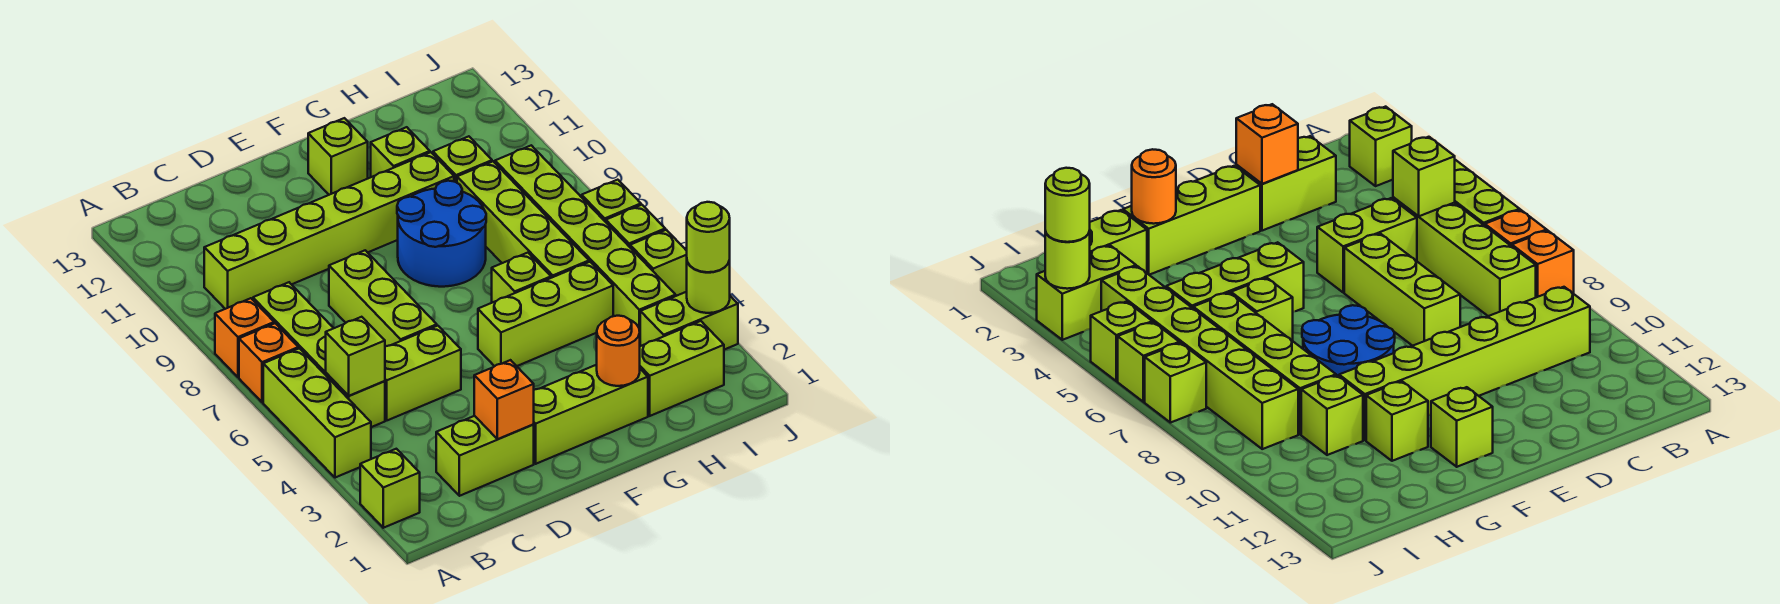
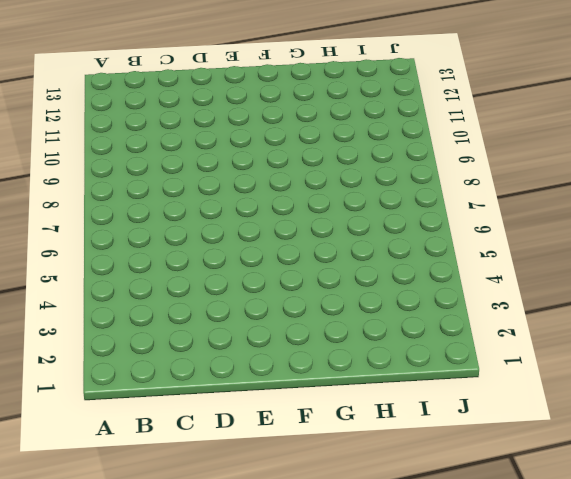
none -> lime 1x1 brick [360,449,420,528]
none -> lime 1x3 brick [263,348,371,478]
none -> orange 1x1 brick [239,323,298,402]

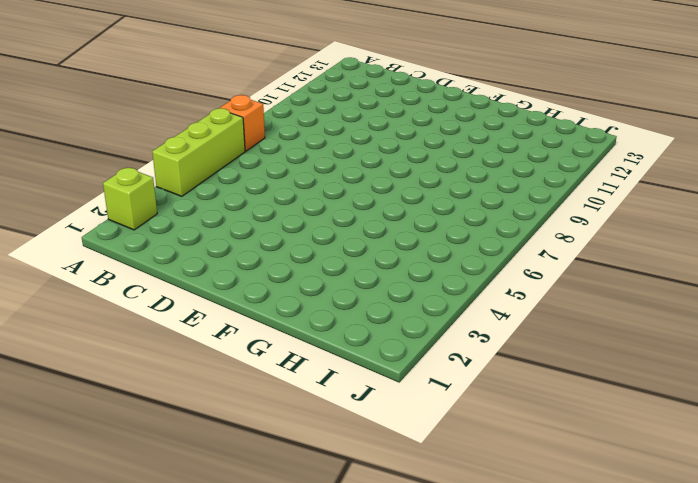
none -> orange 1x1 brick [215,298,274,377]
none -> lime 1x4 brick [253,282,385,427]
none -> lime 1x6 brick [204,152,454,309]

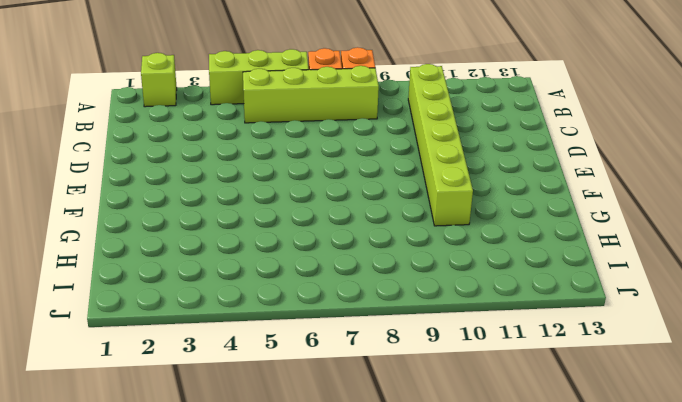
none -> lime 1x2 brick [436,416,534,496]
none -> lime 1x2 brick [385,326,461,420]
none -> lime 1x3 brick [329,250,437,347]

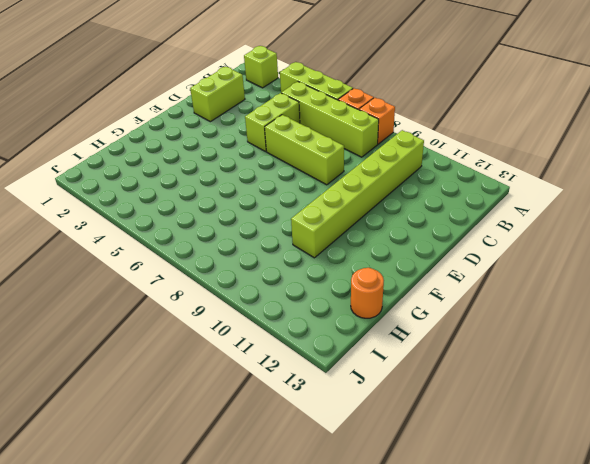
orange 1x1 round brick [351,268,384,318] -> orange 1x1 round brick moved to [597,316,640,386]
none -> lime 1x3 brick [533,365,648,464]
none -> lime 1x3 brick [478,262,613,366]
none -> blue 2x2 round brick [397,181,486,287]

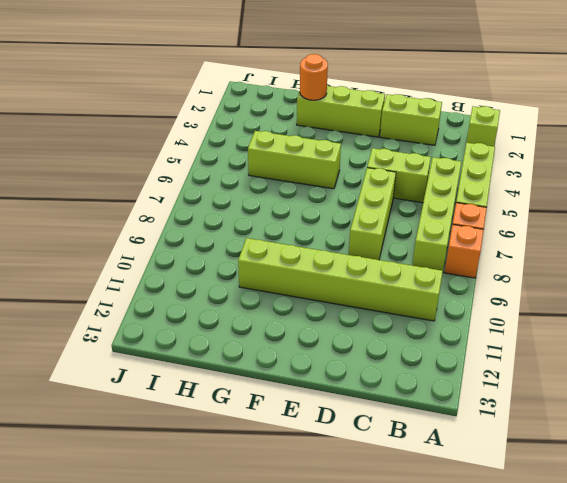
none -> blue 2x2 round brick [397,181,486,287]
none -> lime 1x1 brick [308,118,368,195]
none -> lime 1x1 brick [492,253,551,303]

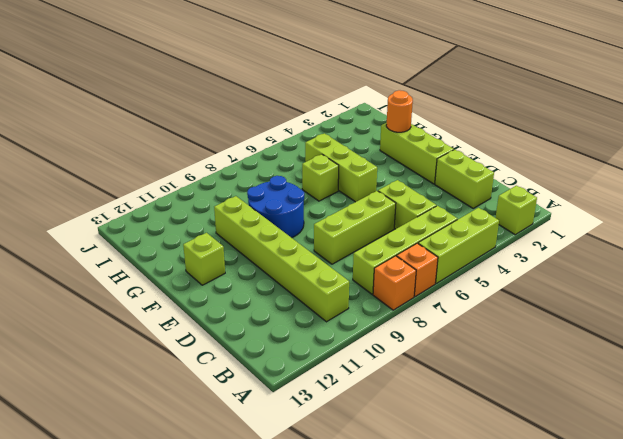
none -> lime 1x1 brick [371,127,430,177]
none -> lime 1x2 brick [640,321,724,416]
none -> lime 1x4 brick [457,161,589,278]

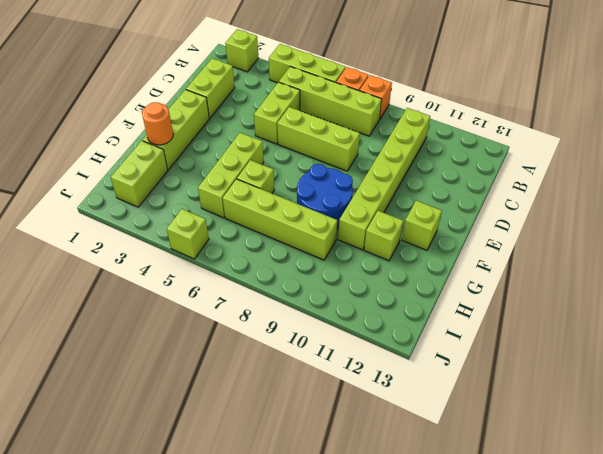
none -> lime 1x1 brick [433,136,492,183]
none -> lime 1x2 brick [640,292,738,350]
none -> lime 1x6 brick [495,145,676,331]

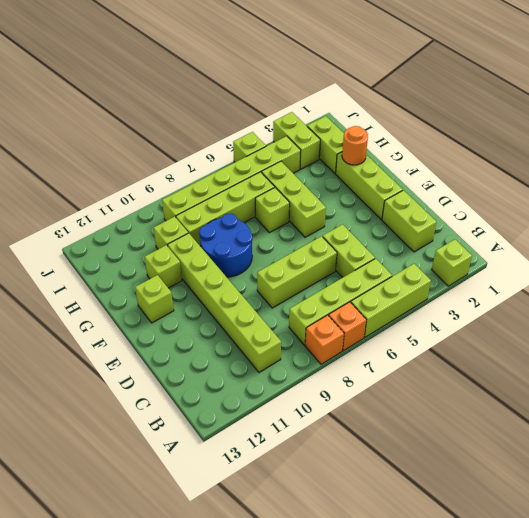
none -> lime 1x1 brick [606,205,665,247]
none -> lime 1x1 brick [582,180,641,222]
none -> lime 1x1 brick [326,317,385,396]

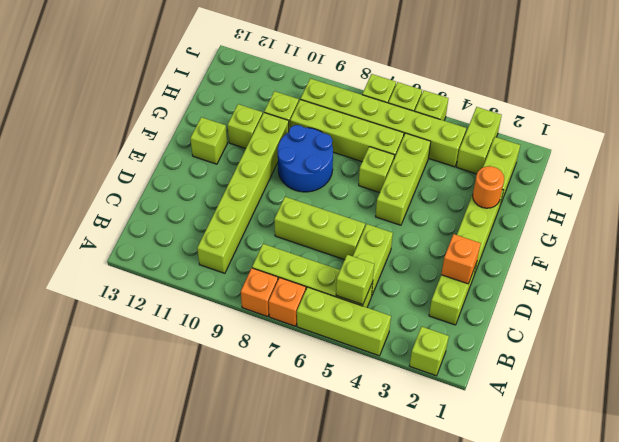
none -> lime 1x1 round brick [687,260,730,313]
none -> lime 1x1 round brick [687,202,730,272]

